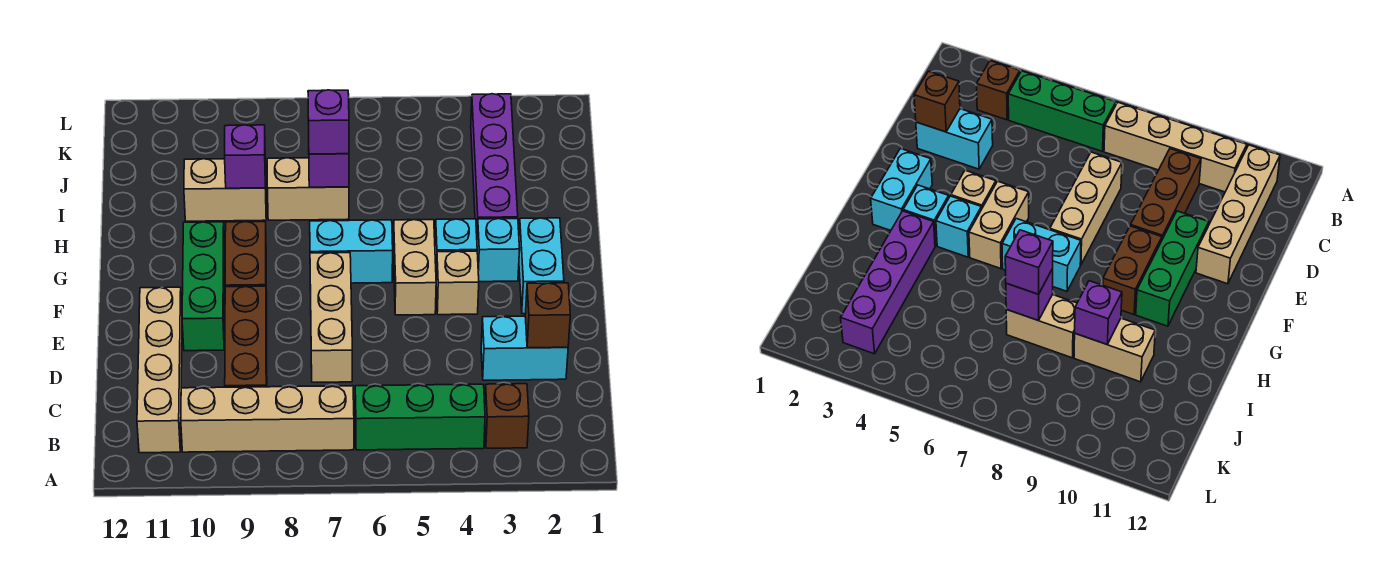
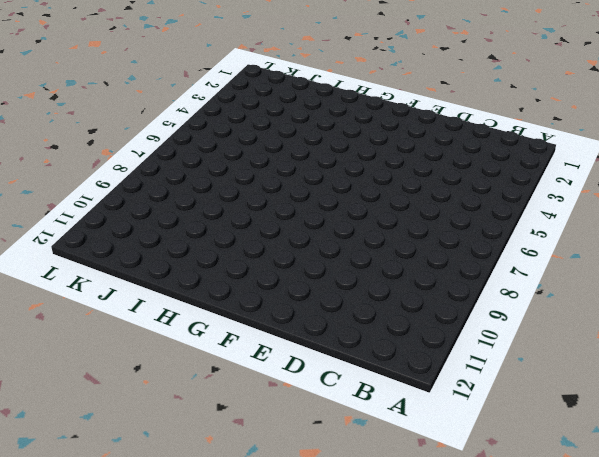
none -> brown 1x1 brick [485,384,529,448]
none -> green 1x3 brick [355,384,485,450]
none -> tan 1x4 brick [181,386,354,452]

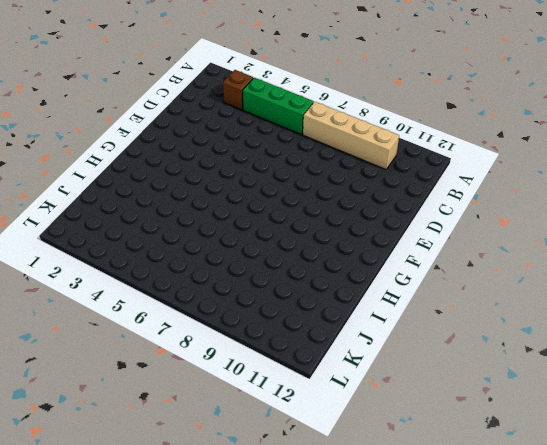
none -> tan 1x4 brick [137,287,182,453]
none -> brown 1x3 brick [225,286,267,387]
none -> cyan 1x2 brick [481,316,568,380]

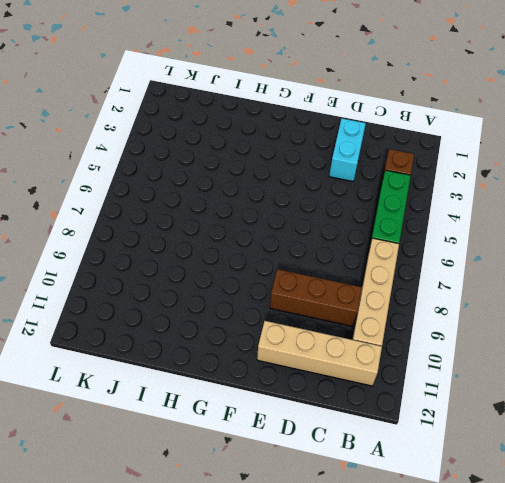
none -> tan 1x3 brick [310,253,352,382]
none -> green 1x3 brick [182,222,225,351]
none -> cyan 1x2 brick [519,218,564,314]

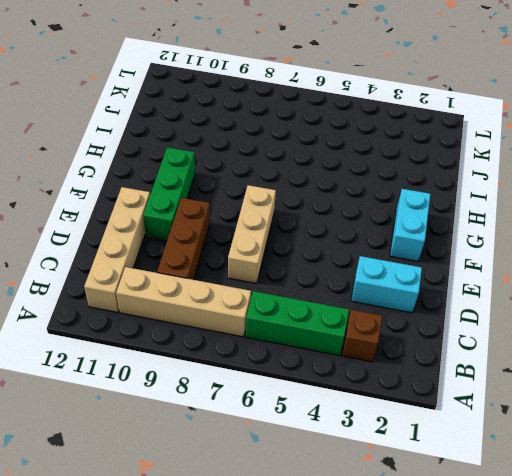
none -> tan 1x1 brick [436,251,479,315]
none -> tan 1x2 brick [393,220,436,315]
none -> brown 1x2 brick [225,222,267,314]

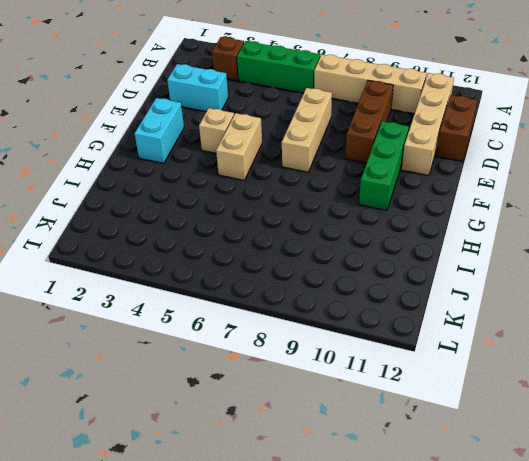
brown 1x2 brick [436,95,477,162] -> brown 1x2 brick moved to [225,222,267,314]
none -> cyan 1x1 brick [477,219,520,282]
none -> cyan 1x1 brick [435,219,477,273]
none -> cyan 1x2 brick [310,220,393,283]

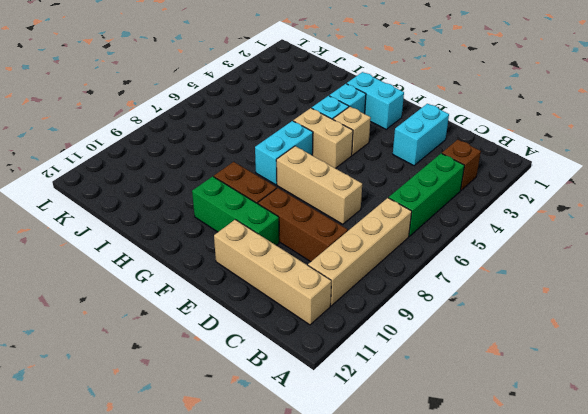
none -> purple 1x4 brick [471,94,518,233]
none -> tan 1x2 brick [267,158,349,220]
none -> tan 1x2 brick [184,159,266,221]

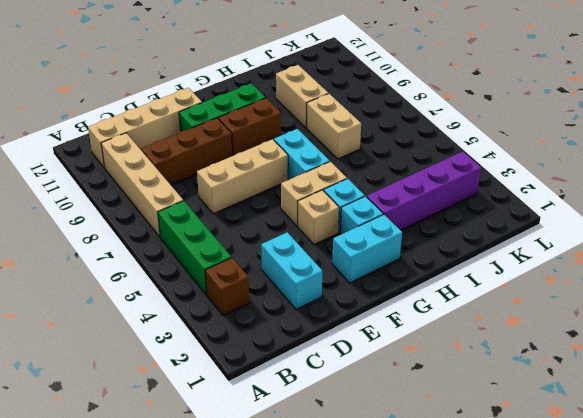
none -> brown 1x1 brick [525,283,570,348]
none -> purple 1x1 brick [309,154,349,187]
none -> purple 1x1 brick [225,125,265,188]

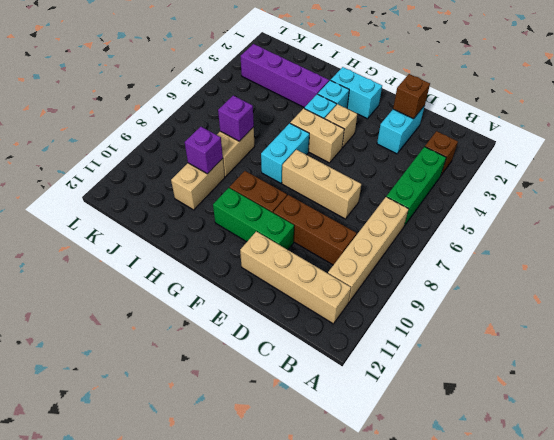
none -> purple 1x1 brick [308,90,349,154]

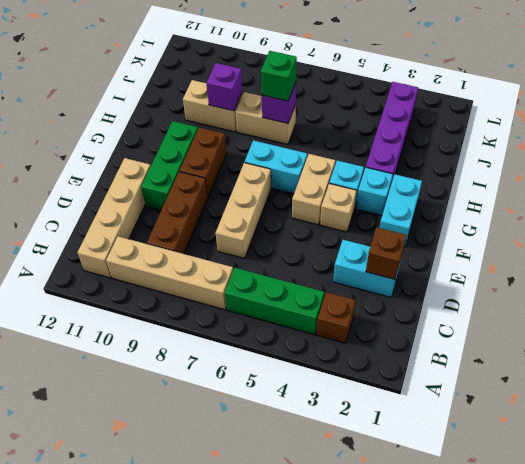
green 1x1 brick [261,51,297,101] -> purple 1x1 brick [308,90,349,154]

